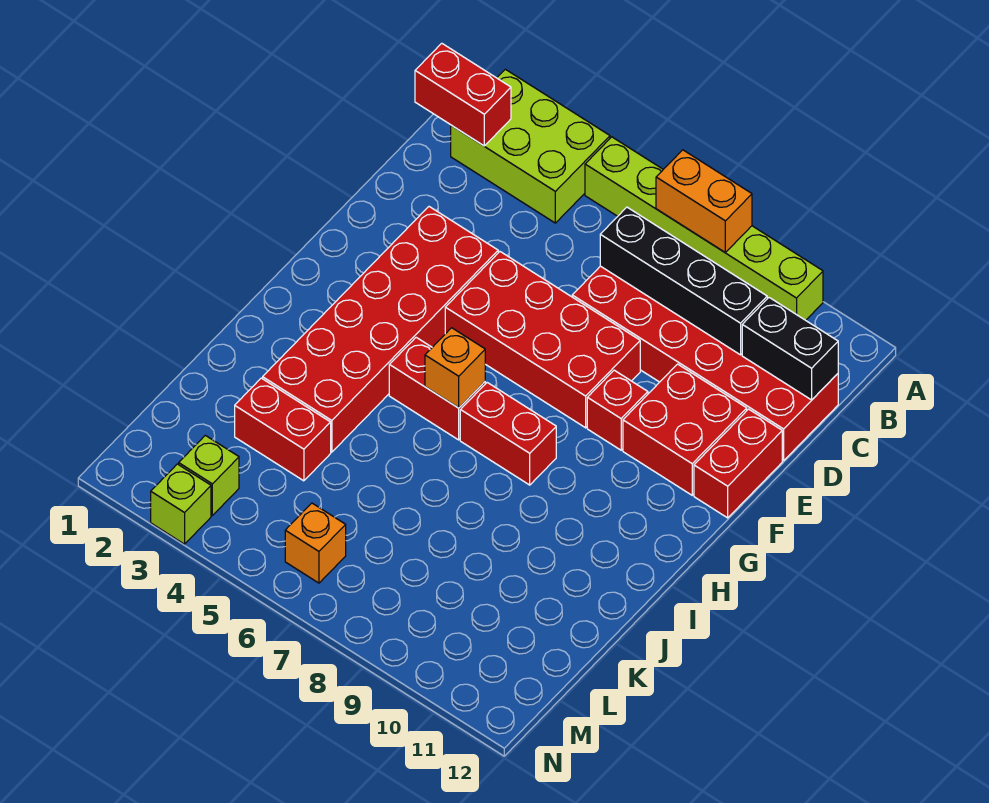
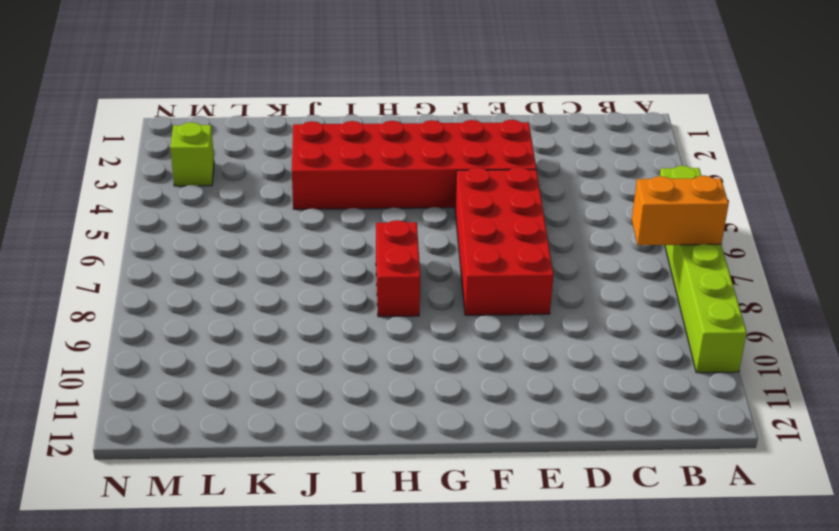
orange 1x2 brick [632,176,729,245] -> orange 1x2 brick turned to [656,150,752,252]
none -> lime 2x3 brick [451,69,610,223]
none -> red 2x6 brick [572,266,838,461]
none -> red 2x2 brick [623,364,747,495]

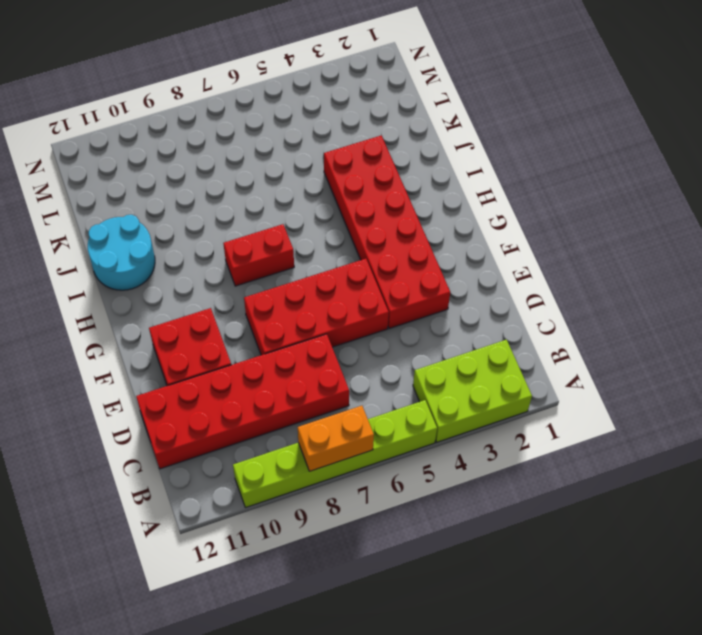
cyan 2x2 round brick [88,215,155,290] -> none
none -> red 1x2 brick [694,409,782,518]
none -> red 1x1 brick [587,370,648,450]
none -> red 1x2 brick [389,337,485,440]

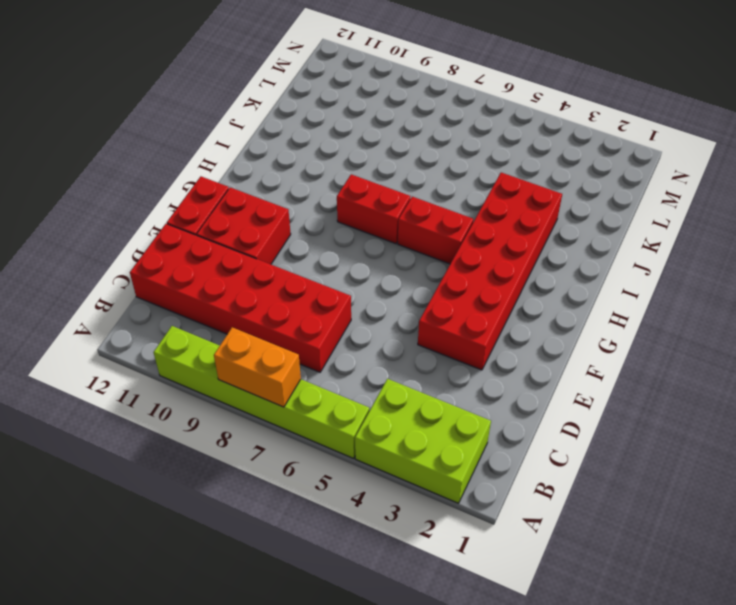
none -> red 2x4 brick [445,252,640,428]
none -> red 1x1 brick [587,370,648,450]
none -> red 1x2 brick [235,378,331,481]

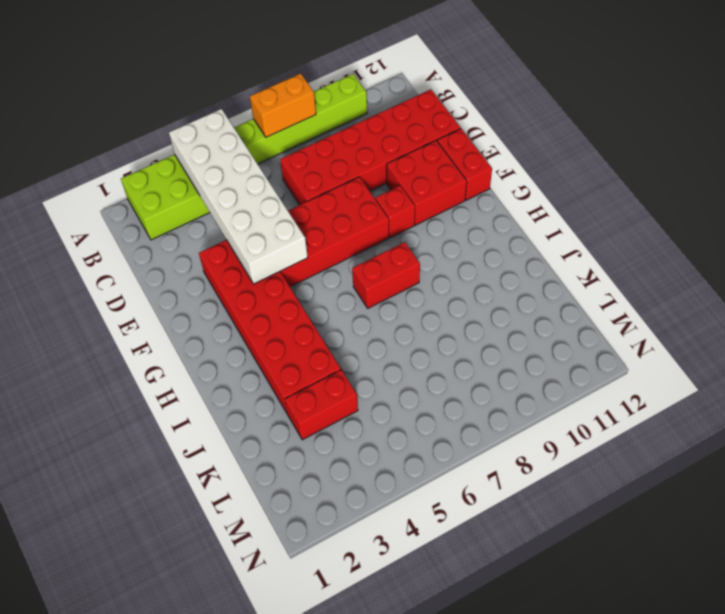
white 2x6 brick [169,109,308,284] -> none
none -> red 1x2 brick [389,337,485,440]
none -> lime 1x1 brick [179,435,239,515]
none -> orange 1x1 brick [285,503,346,583]

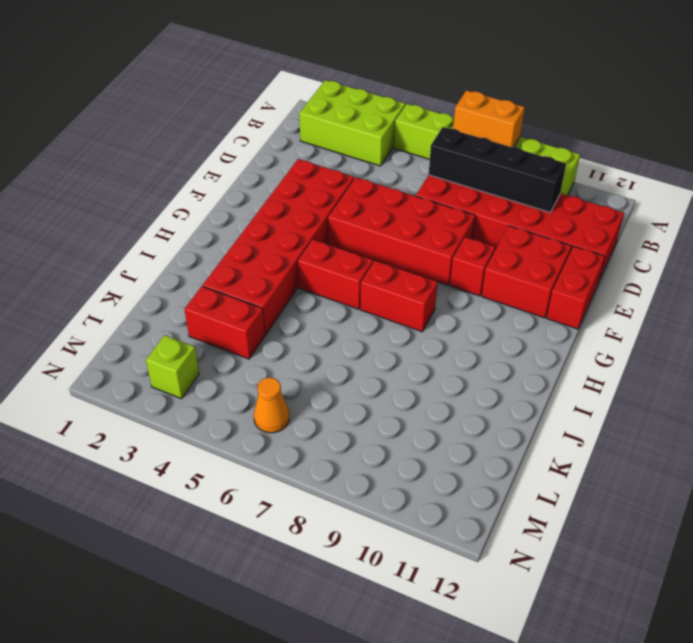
orange 1x1 cone [254,377,289,433] -> orange 1x1 brick [285,503,346,583]
none -> lime 1x1 brick [151,464,211,544]
none -> red 1x2 brick [415,43,511,146]
none -> black 1x2 brick [742,298,838,400]

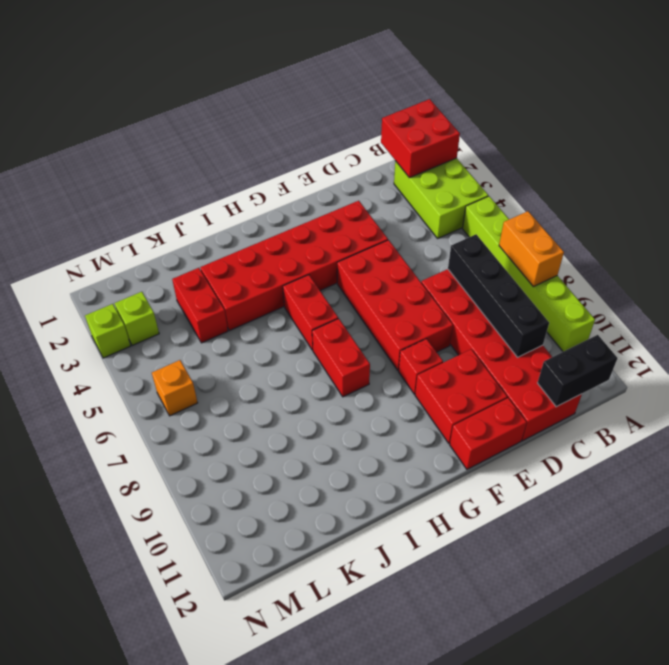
red 2x2 brick [381,99,460,178] -> red 1x2 brick [415,43,511,146]
black 1x2 brick [538,335,618,407] -> black 1x2 brick turned to [742,298,838,400]
none -> orange 1x1 brick [425,328,485,408]

